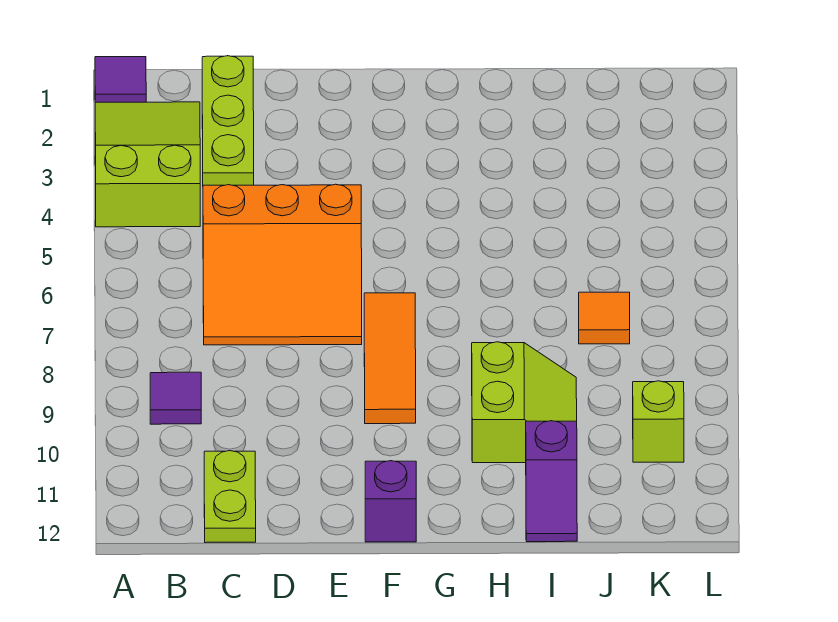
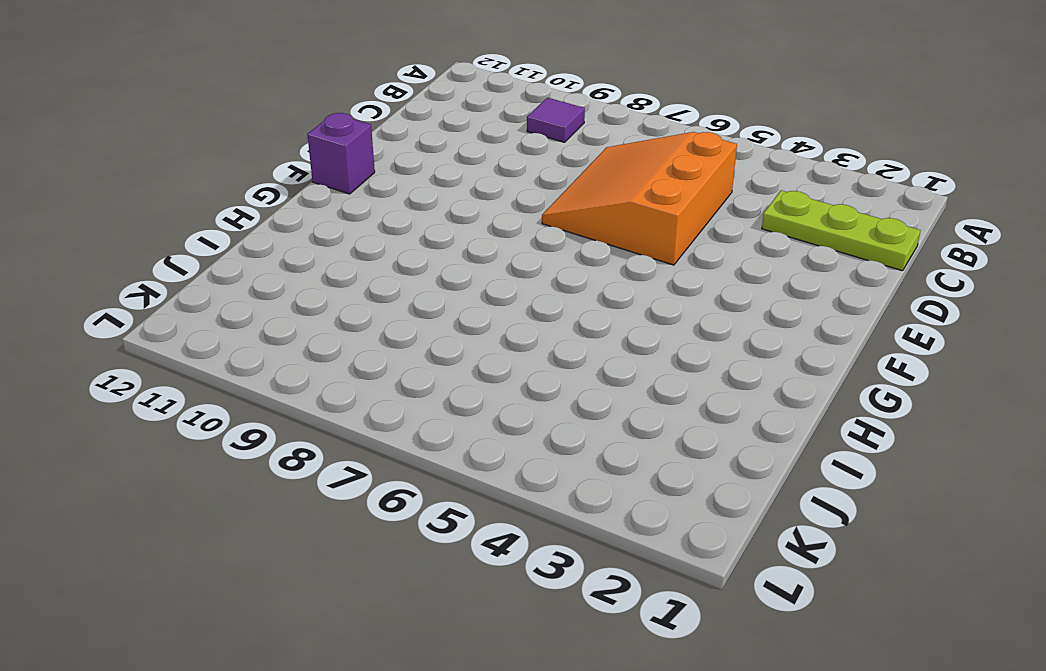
none -> purple 1x1 tile [95,57,146,102]
none -> lime 2x3 slope [95,102,200,227]
none -> lime 1x2 plate [204,451,256,543]

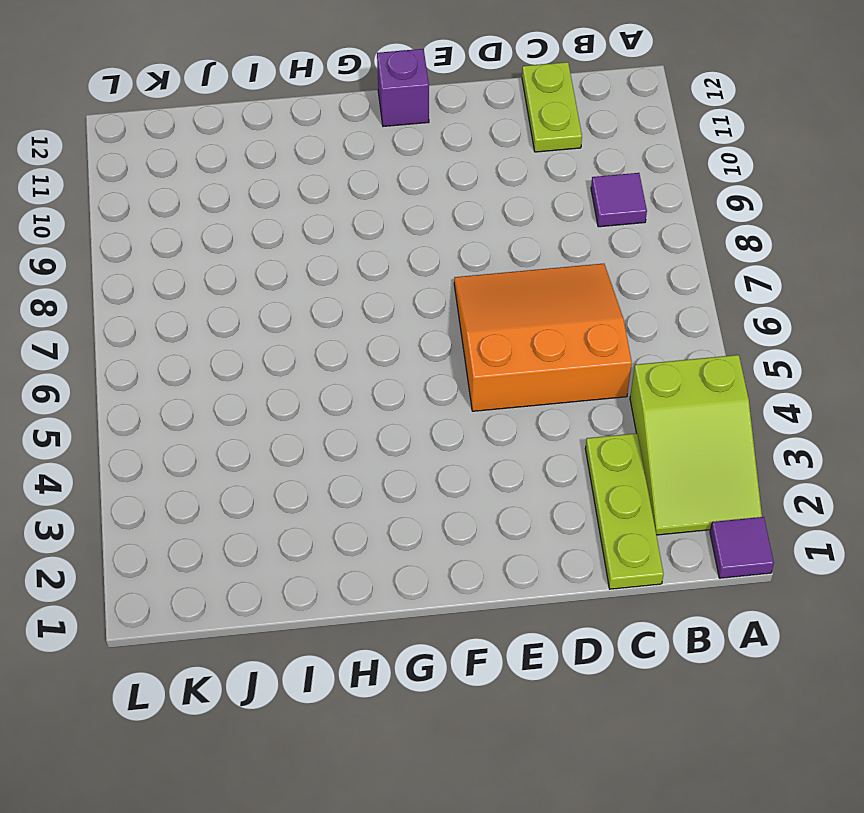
none -> orange 1x3 tile [364,293,416,424]
none -> lime 2x2 slope [472,342,577,463]
none -> purple 1x2 slope [526,421,577,542]

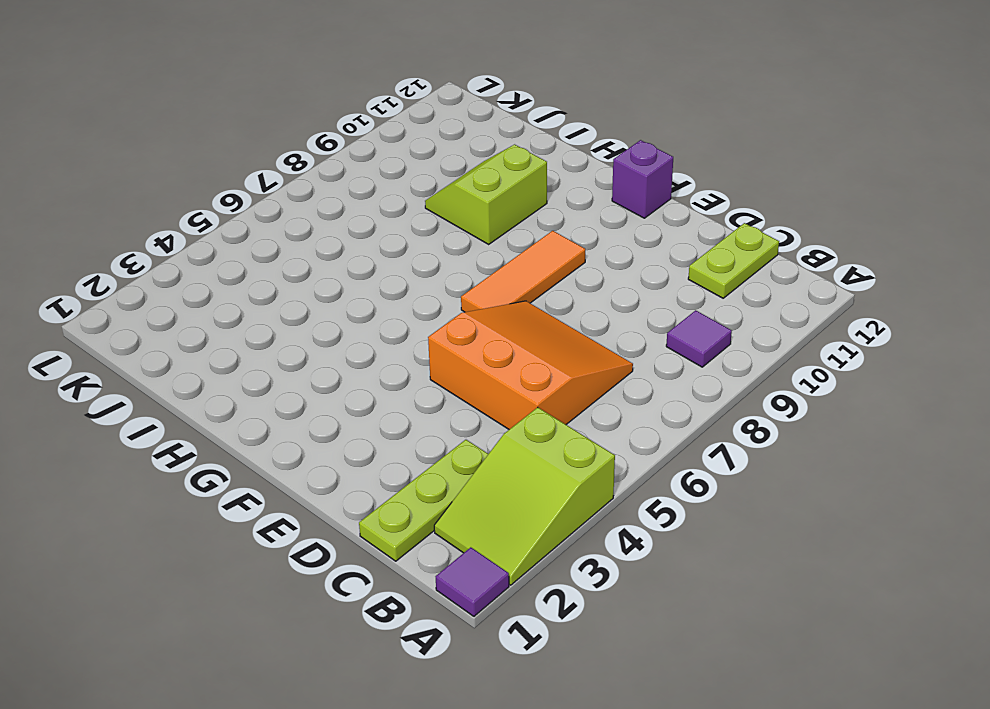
none -> purple 1x2 slope [526,421,577,542]
none -> orange 1x1 tile [579,292,630,344]
none -> lime 1x1 brick [633,381,684,462]

